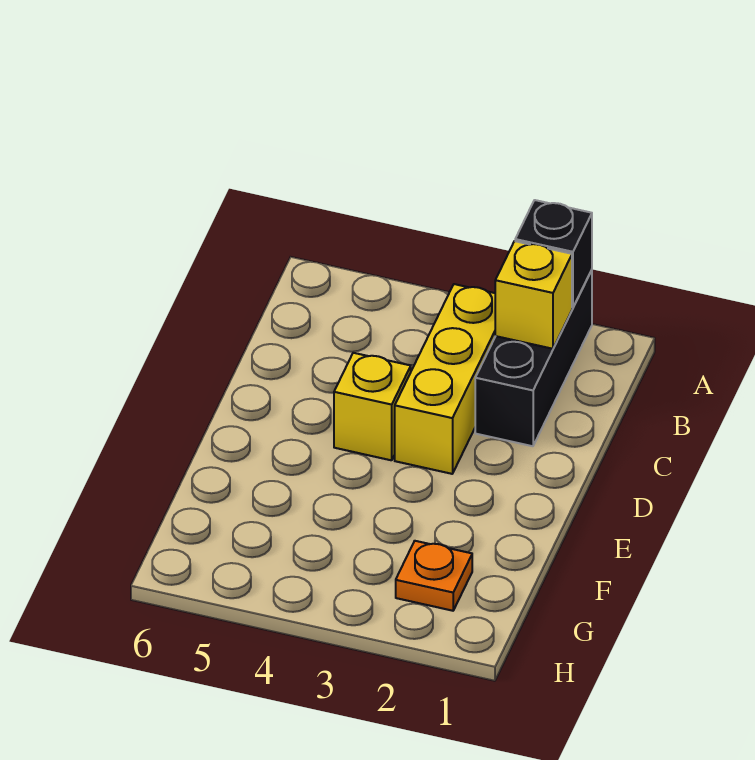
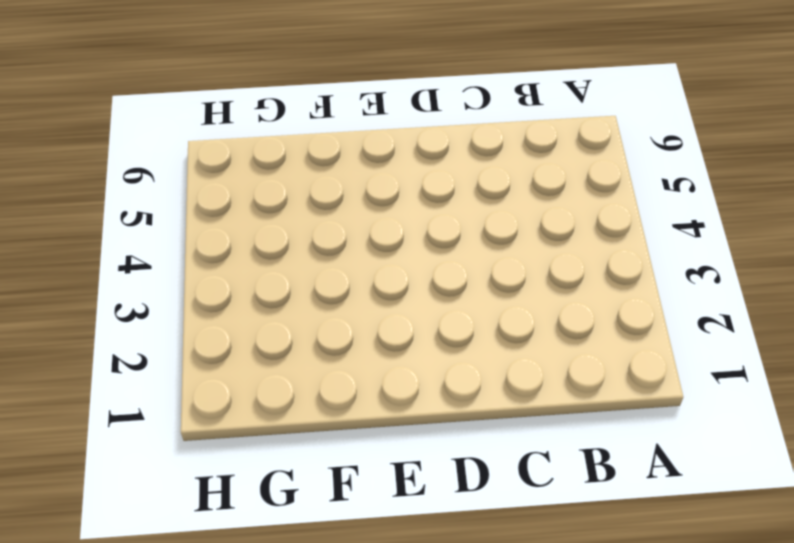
none -> black 1x3 brick [475,270,592,446]
none -> yellow 1x3 brick [395,284,495,474]

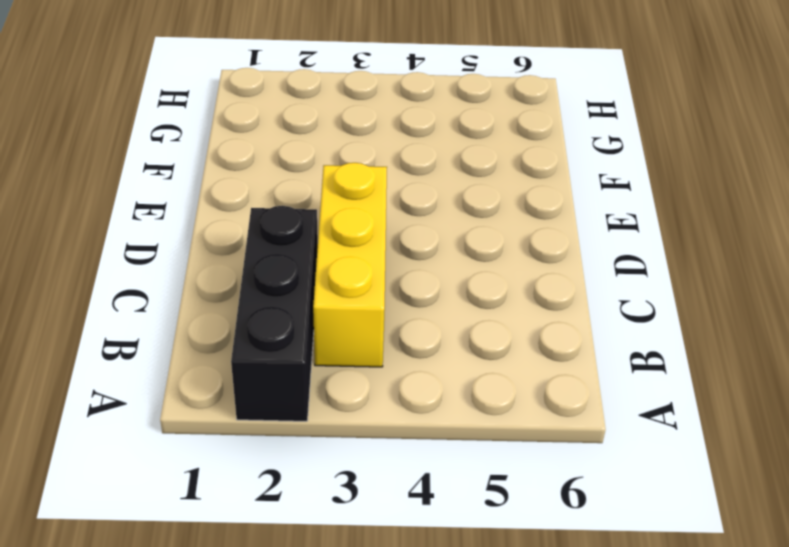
none -> yellow 1x1 brick [334,353,411,460]
none -> orange 1x1 plate [396,541,472,611]

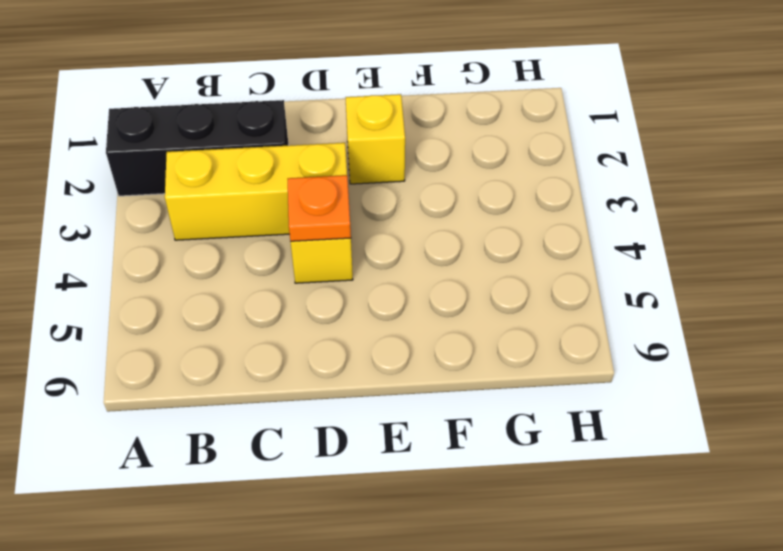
orange 1x1 plate [288,175,351,241] -> orange 1x1 plate moved to [396,541,472,611]
yellow 1x1 brick [346,94,405,184] -> yellow 1x1 brick moved to [495,241,572,349]
none -> black 1x1 brick [515,200,592,308]

